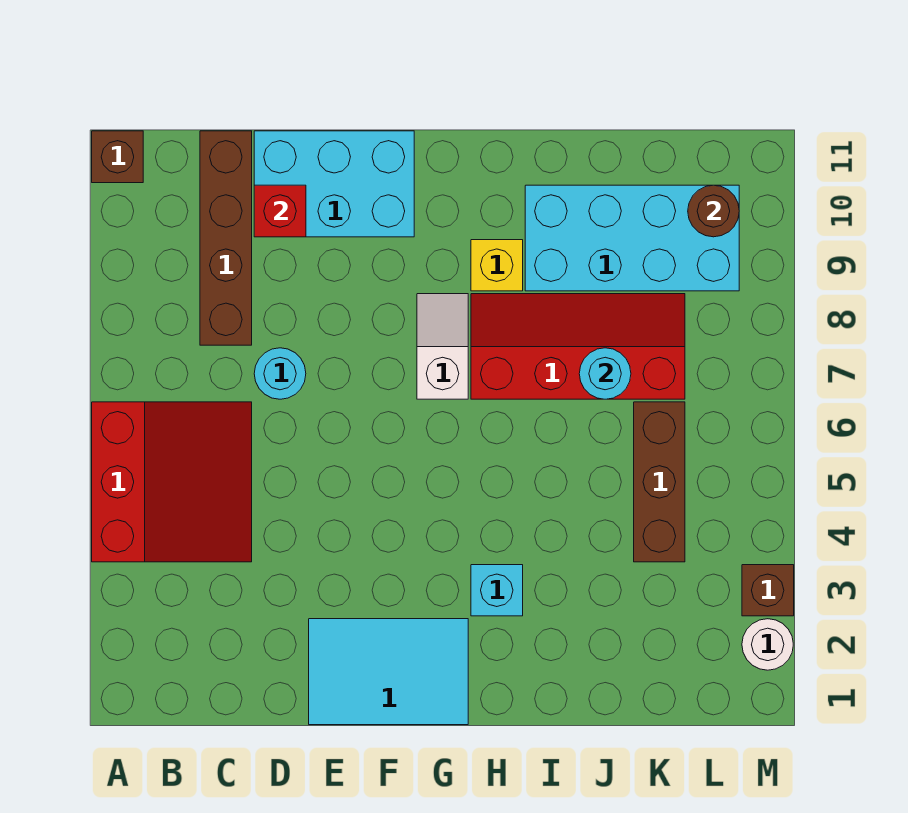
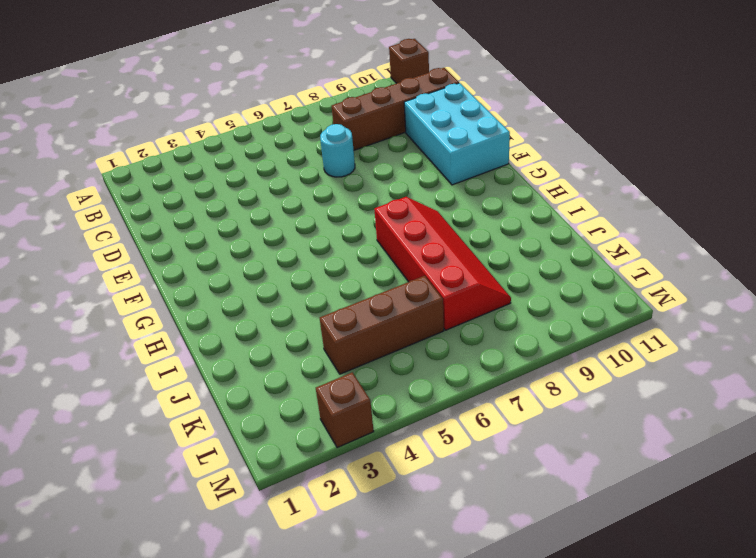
none -> red 3x3 slope [92,402,252,562]
none -> cyan 2x3 tile [309,619,468,725]
none -> white 1x2 slope [417,294,468,399]

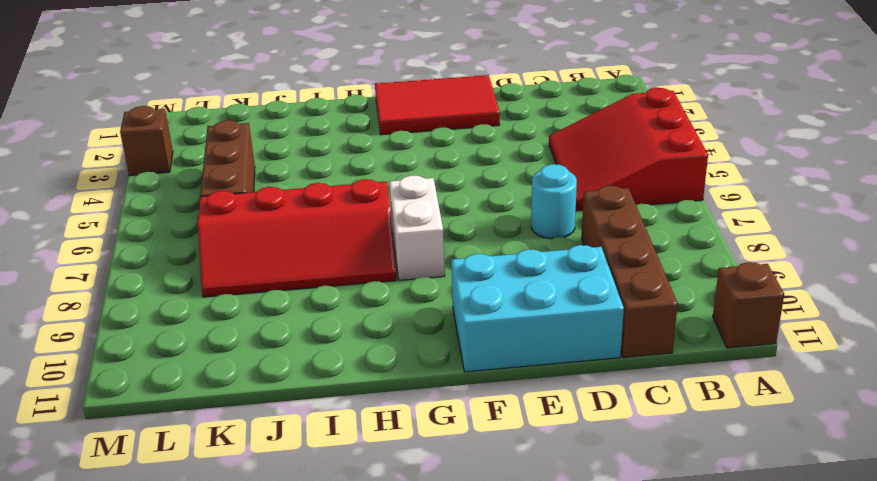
red 2x3 tile [375,75,500,135] -> cyan 2x3 tile [309,619,468,725]
white 1x2 brick [389,176,445,280] -> white 1x2 slope [417,294,468,399]
none -> cyan 1x1 brick [471,565,523,616]
none -> yellow 1x1 brick [471,240,523,291]
none -> cyan 2x4 brick [525,185,739,291]

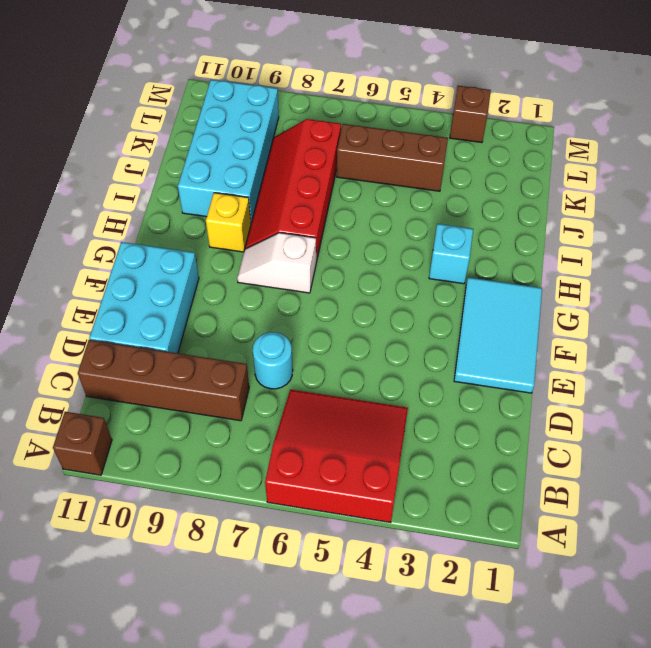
none -> white 1x1 round brick [742,619,793,670]
none -> red 1x1 brick [254,185,306,237]
none -> cyan 1x1 round brick [579,348,631,399]

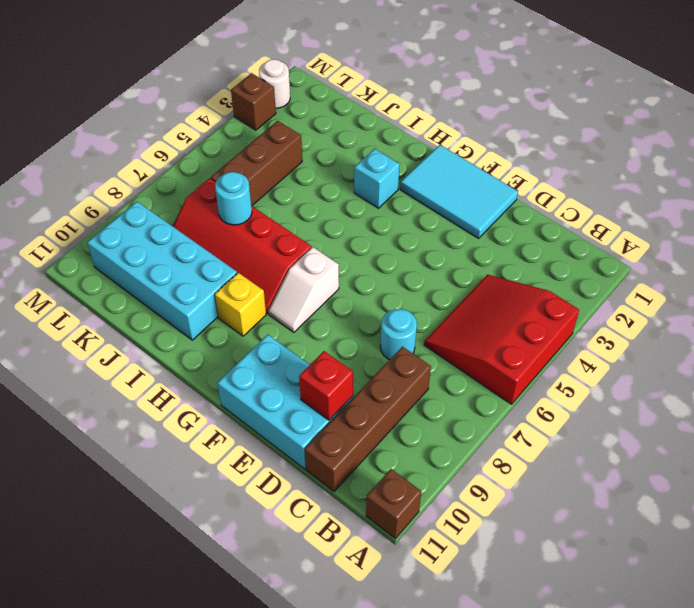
none -> brown 1x1 round brick [688,185,739,237]

